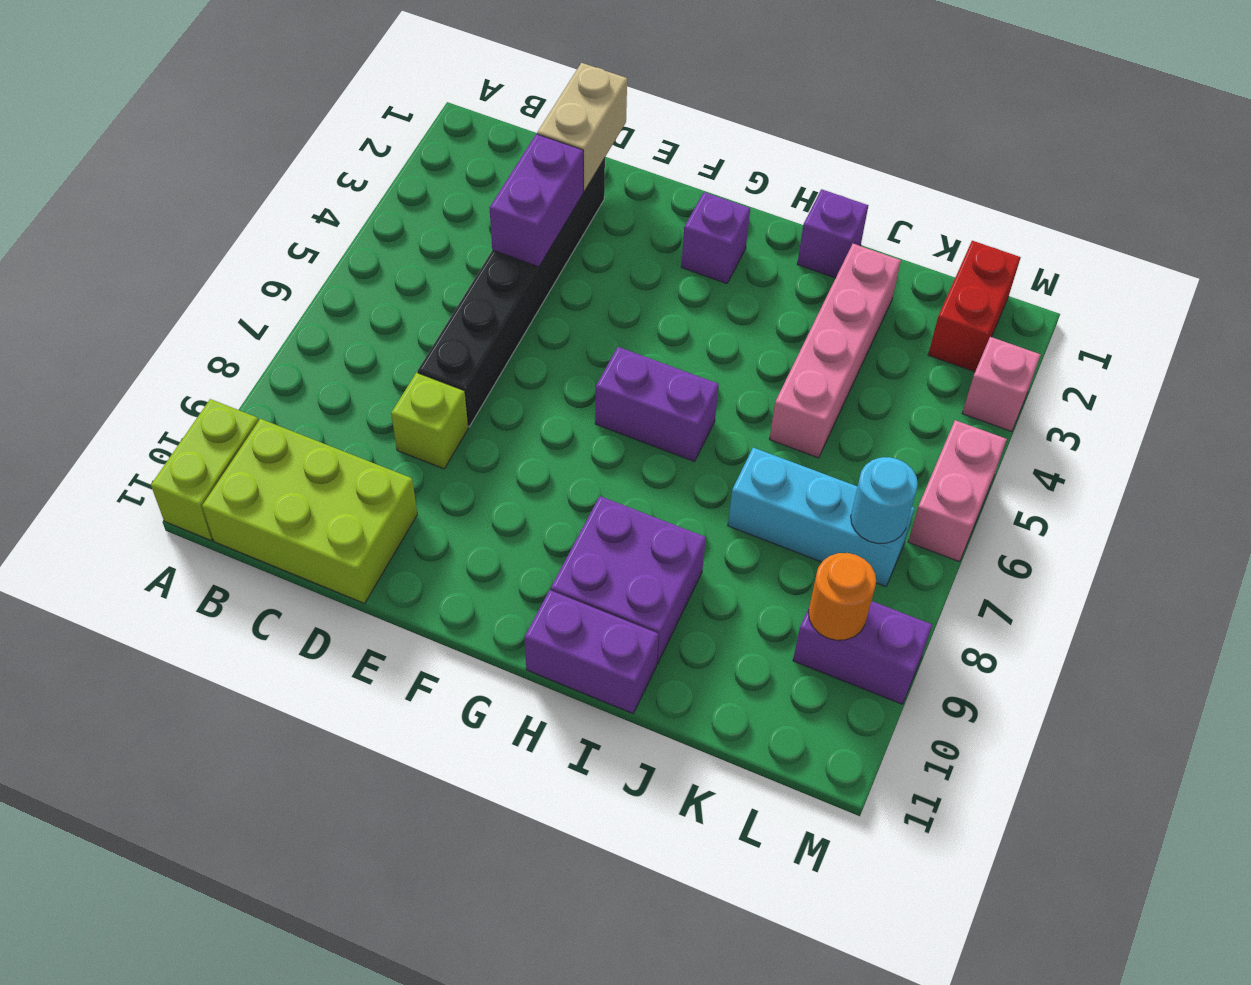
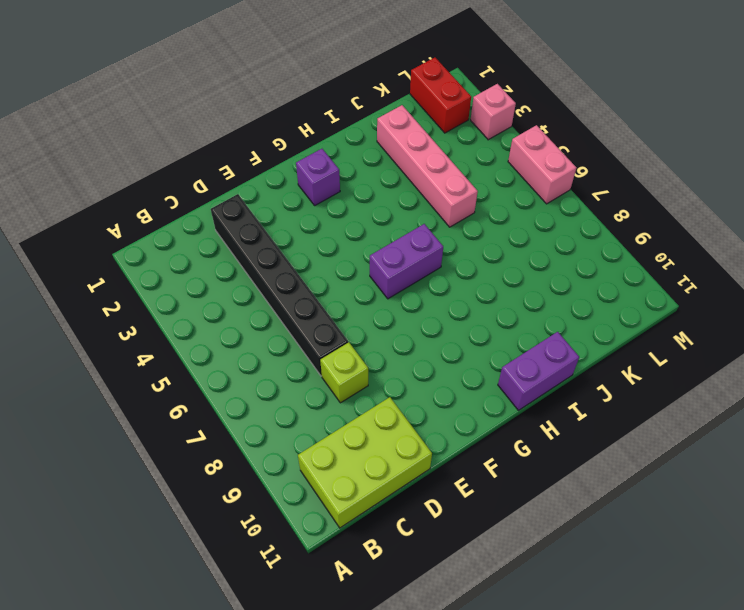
none -> lime 1x2 brick [151,399,259,540]
none -> purple 2x2 brick [551,496,706,664]
none -> purple 1x1 brick [797,189,868,278]

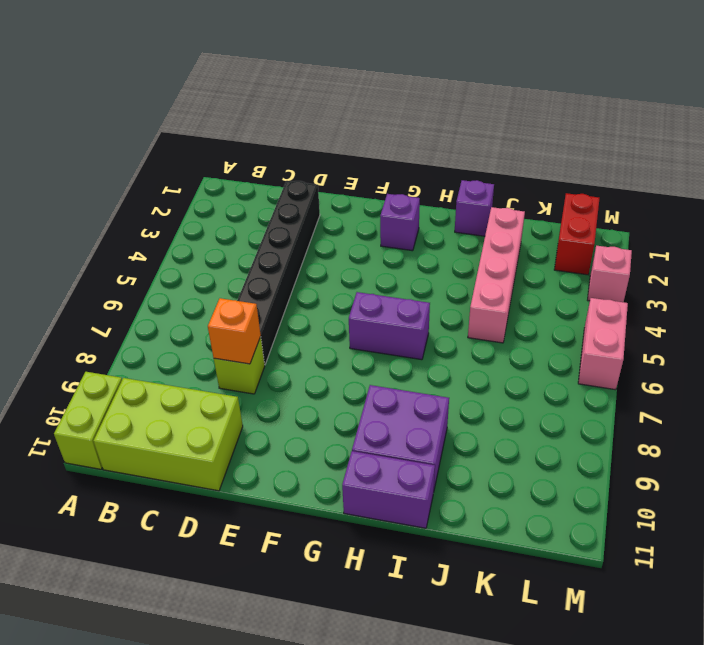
orange 1x1 brick [208,298,261,364] -> none
none -> cyan 1x3 brick [728,448,914,587]
none -> purple 1x2 brick [793,601,932,704]
none -> tan 1x2 brick [537,63,627,191]

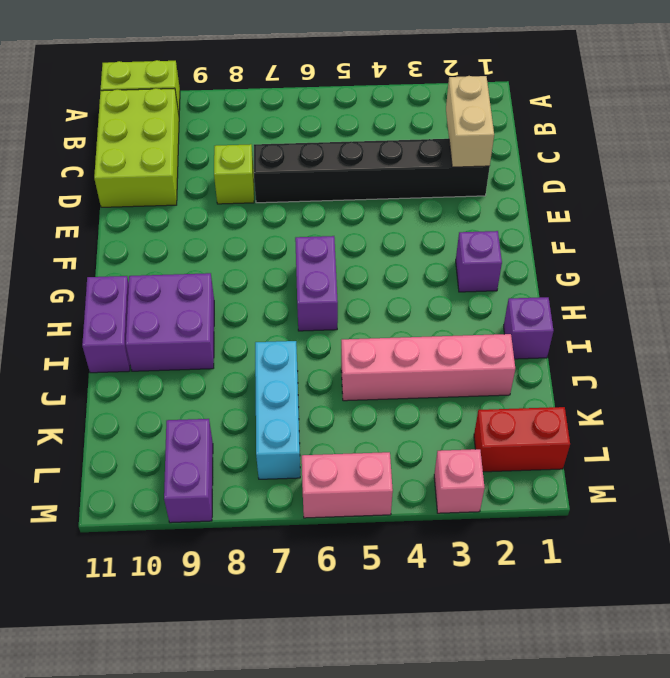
tan 1x2 brick [446,76,494,167] -> tan 1x2 brick turned to [537,63,627,191]
none -> purple 1x2 brick [490,134,583,267]
none -> cyan 1x1 round brick [851,457,918,543]
none -> orange 1x1 round brick [808,553,876,640]

